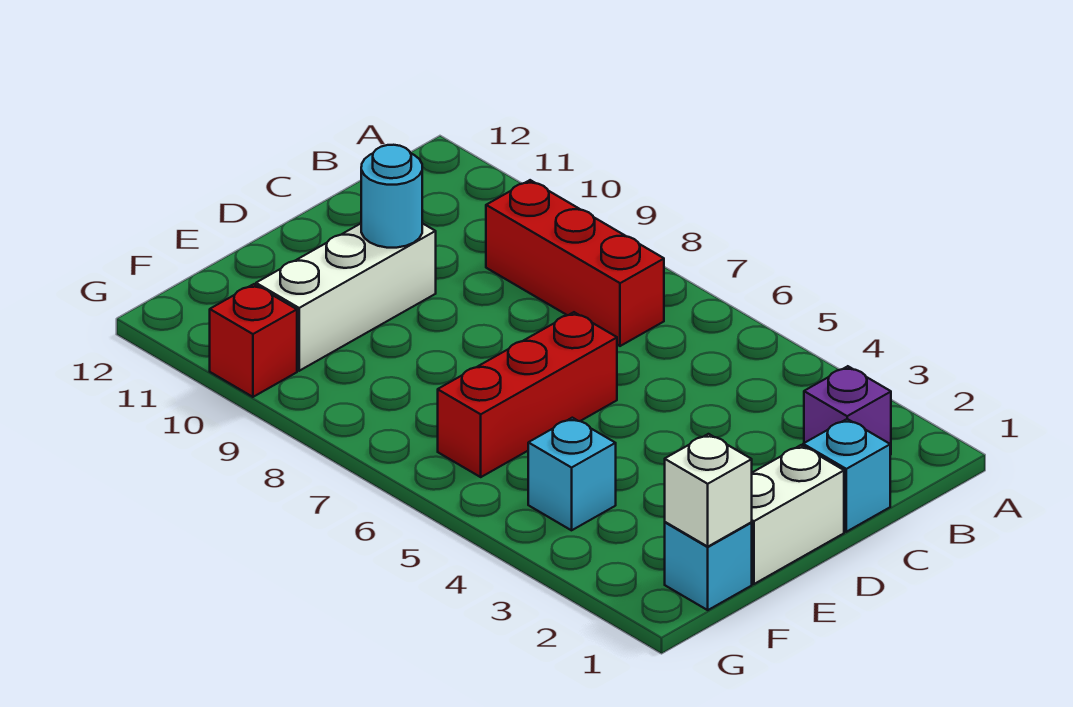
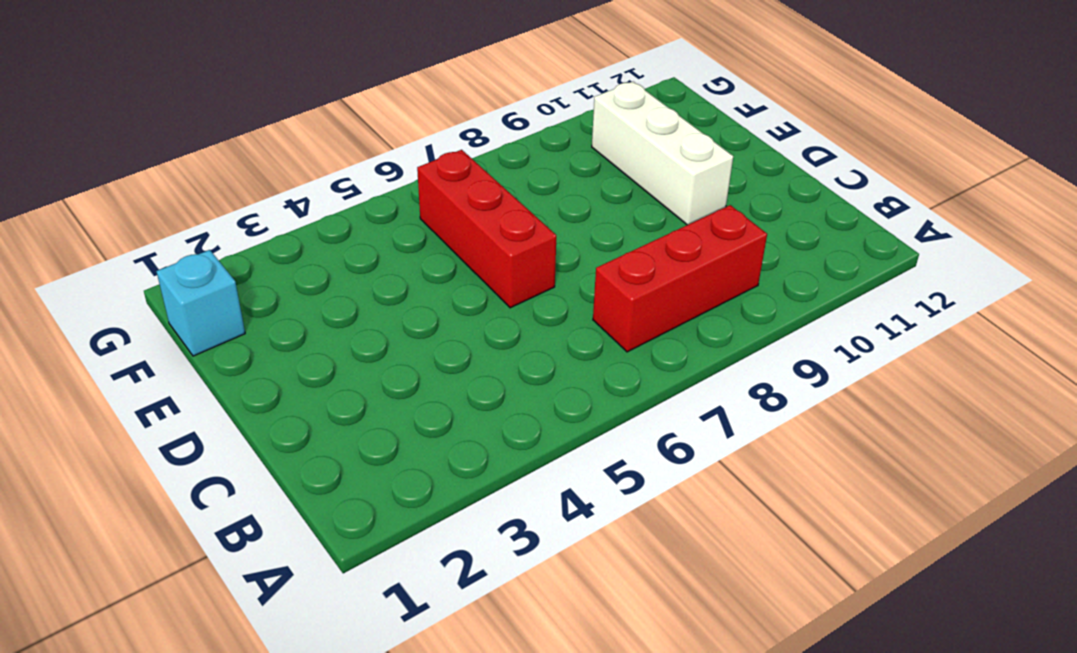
none -> purple 1x1 brick [804,366,891,455]
none -> cyan 1x1 brick [803,419,890,532]

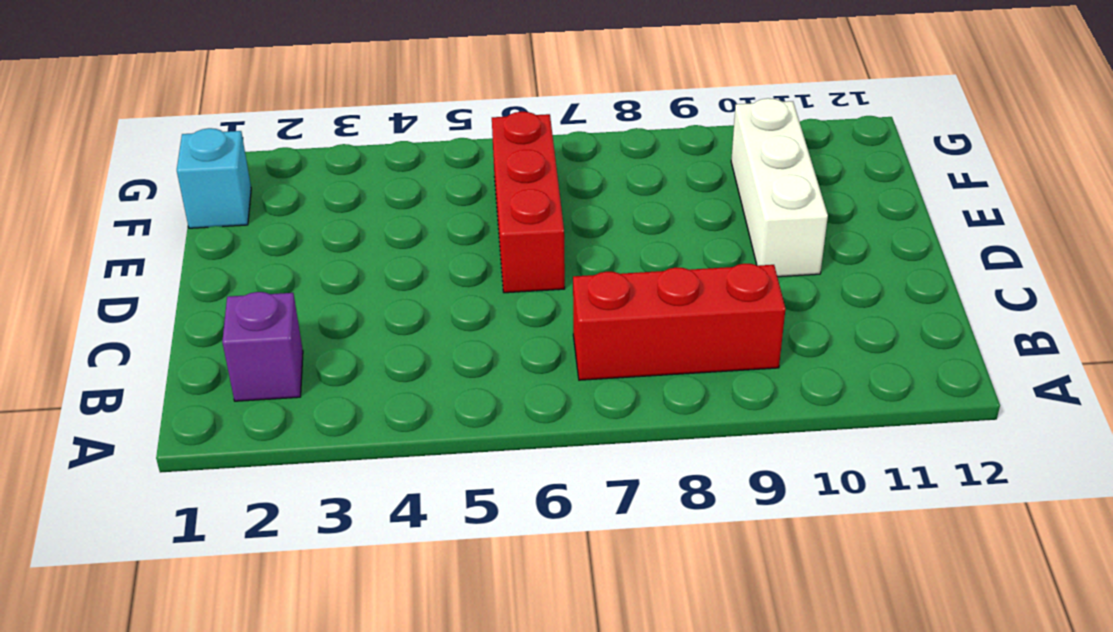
none -> cyan 1x1 brick [803,419,890,532]
none -> white 1x2 brick [751,445,844,584]

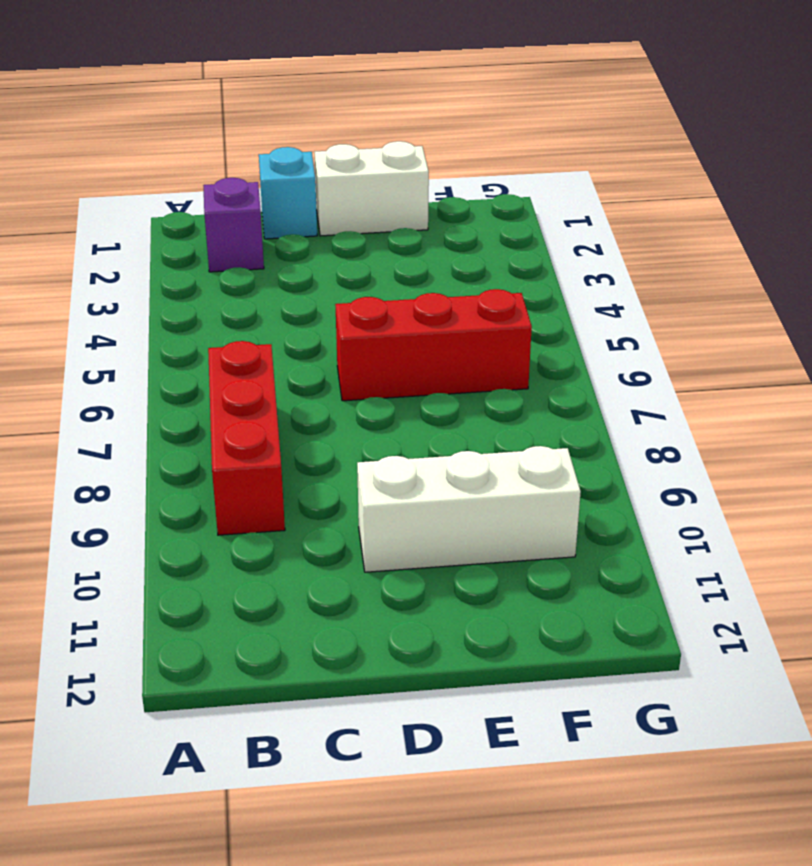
none -> cyan 1x1 brick [665,522,752,610]
none -> cyan 1x1 brick [528,418,616,530]

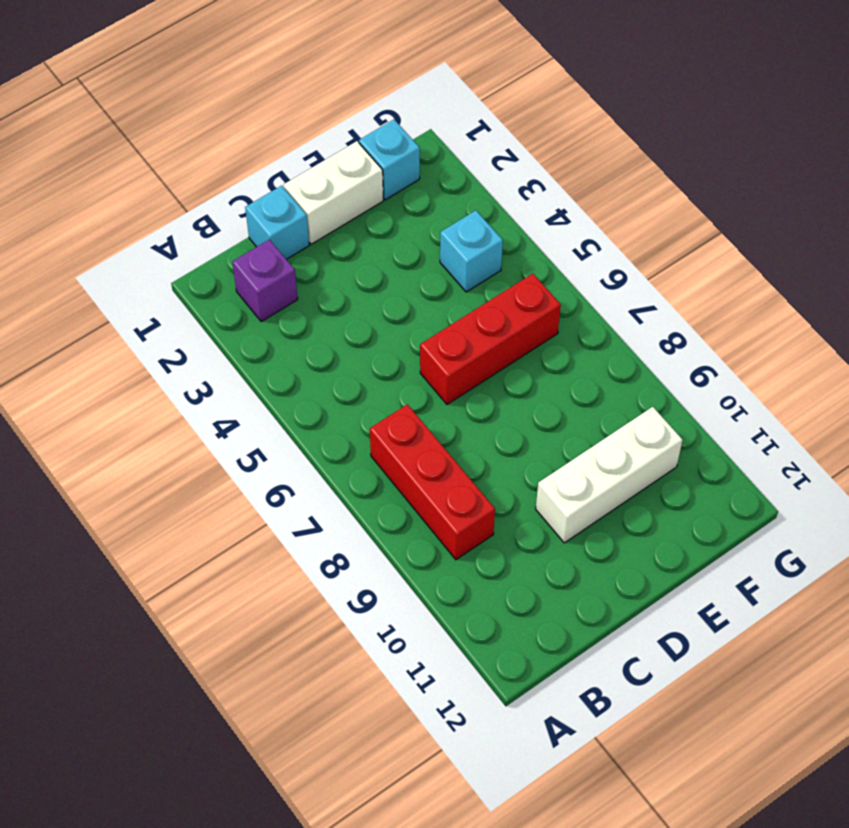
none -> red 1x1 brick [210,284,297,397]
none -> cyan 1x1 round brick [361,145,422,248]

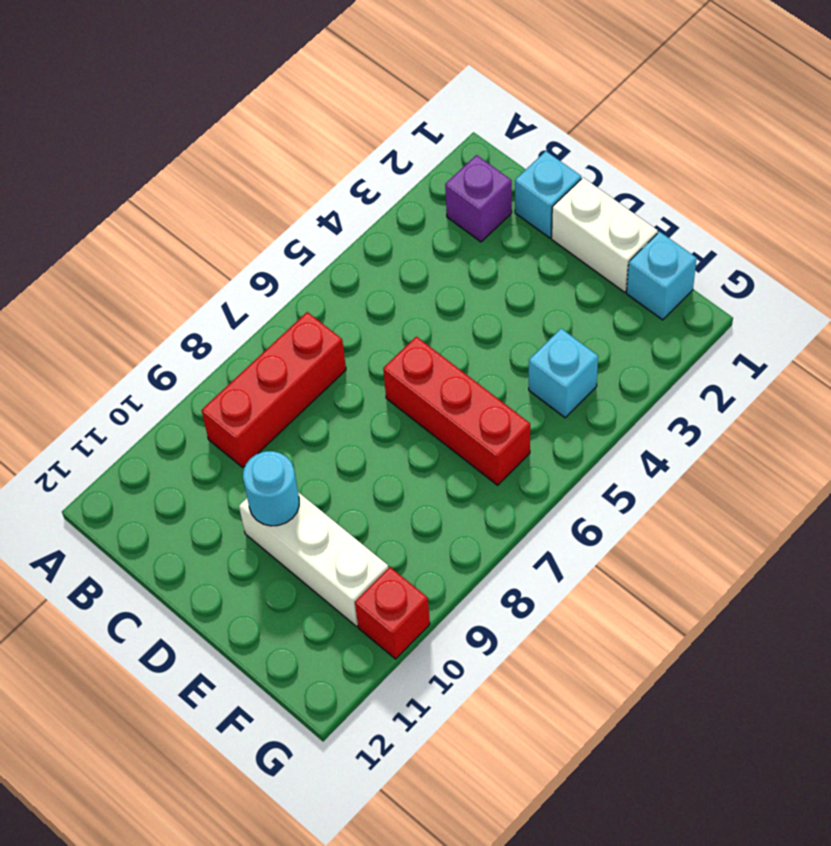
none -> white 1x1 brick [665,434,752,546]

